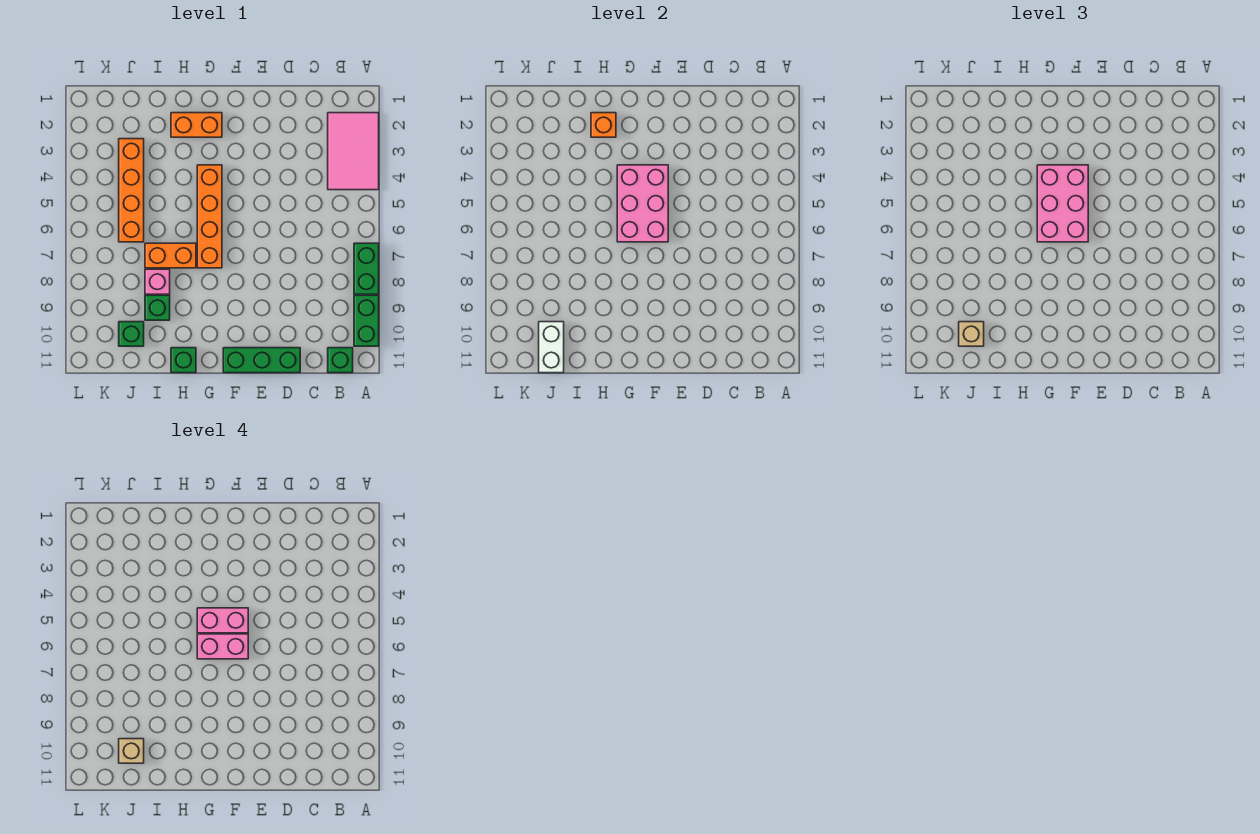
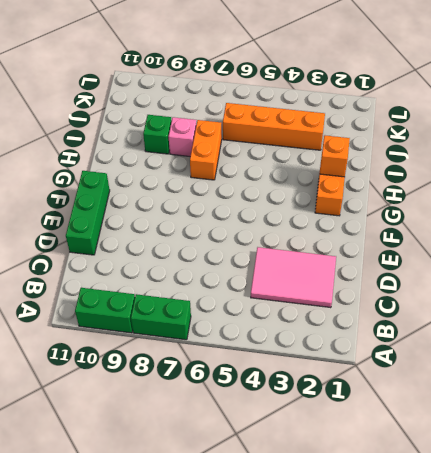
pink 2x3 tile [251,247,336,308] -> pink 2x3 tile moved to [328,113,379,190]
none -> green 1x1 brick [328,348,353,373]
none -> orange 1x4 brick [197,165,222,268]
none -> green 1x1 brick [171,348,196,373]

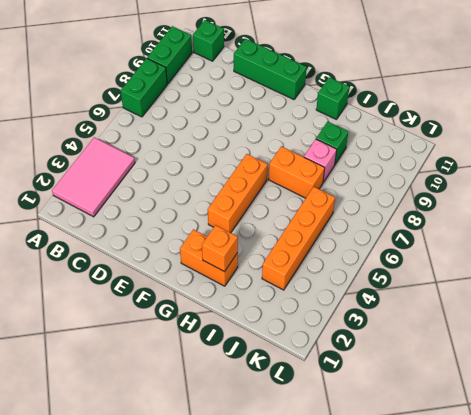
orange 1x3 brick [208,154,268,233] -> orange 1x4 brick [197,165,222,268]
none -> green 1x1 brick [119,322,144,346]
none -> pink 2x3 brick [617,165,668,242]
none -> white 1x2 brick [539,322,564,373]

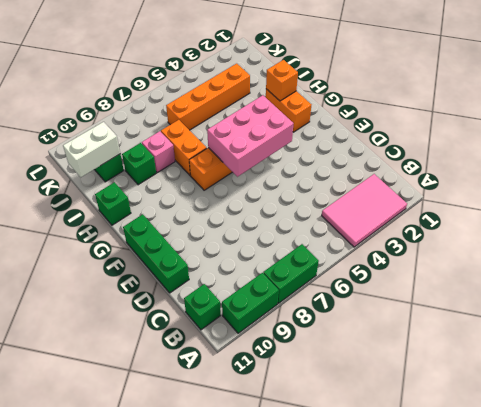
none -> pink 2x3 brick [1037,165,1088,242]
none -> tan 1x1 brick [959,322,984,346]
none -> pink 1x2 brick [197,608,248,633]

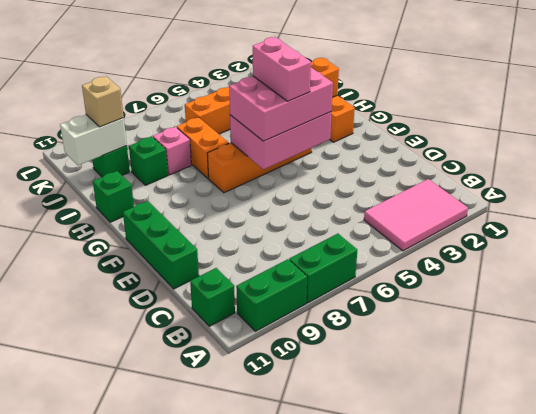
none -> pink 1x2 brick [197,634,248,659]
none -> tan 1x1 brick [119,739,144,763]

